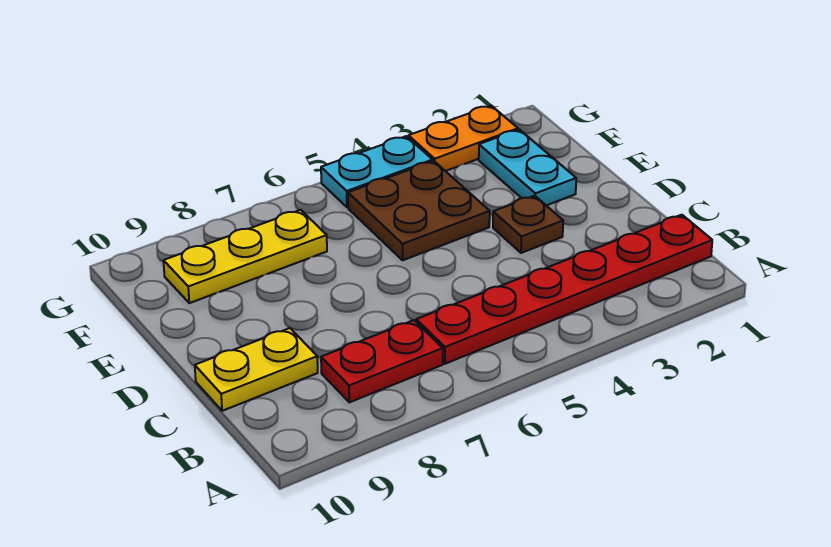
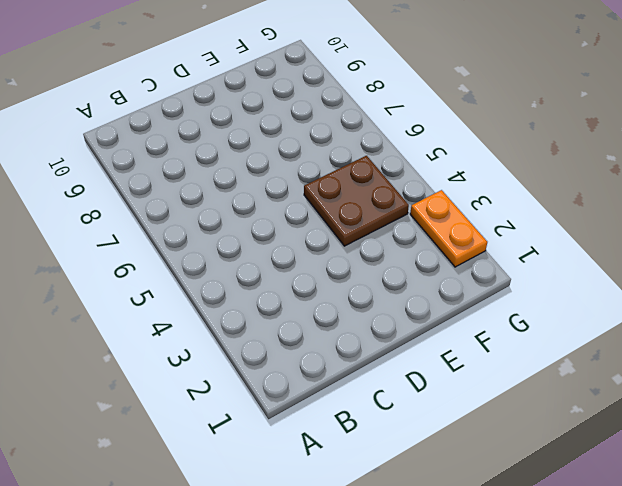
none -> red 1x6 plate [416,215,712,364]
none -> red 1x2 plate [321,320,443,402]

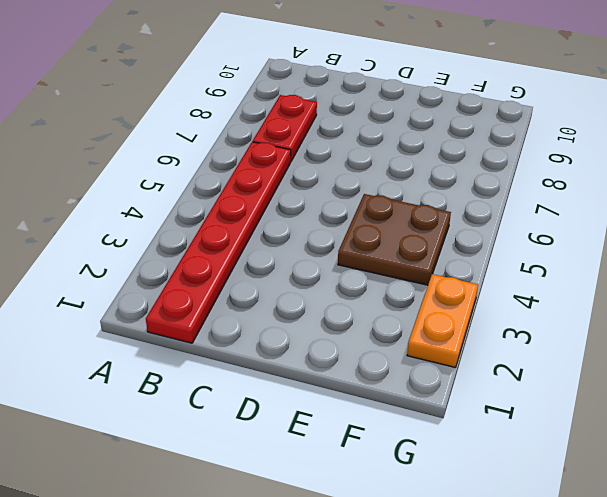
none -> yellow 1x2 plate [195,328,318,411]
none -> brown 1x1 plate [493,196,563,253]

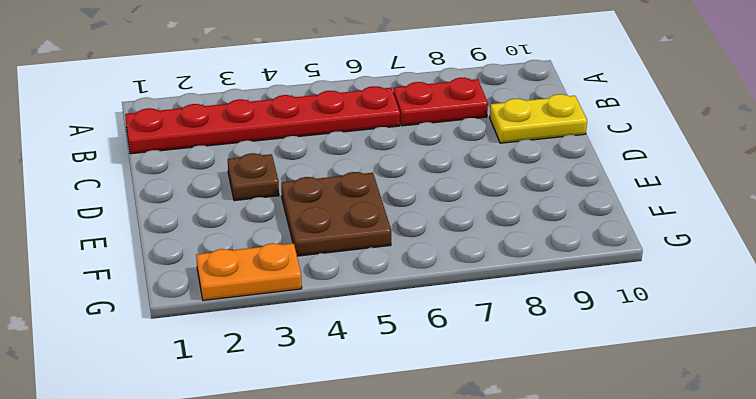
none -> cyan 1x2 plate [479,130,576,205]
none -> yellow 1x3 plate [163,210,327,303]

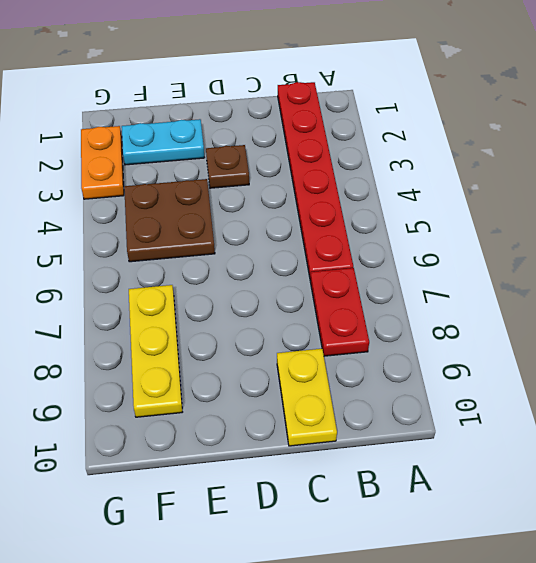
none -> cyan 1x2 plate [321,136,433,207]

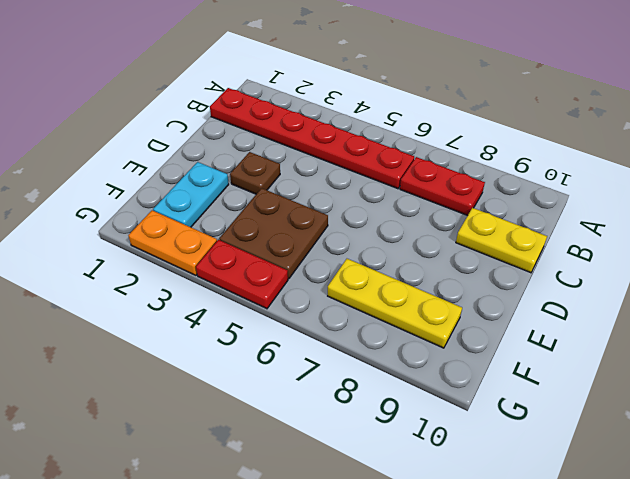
red 1x2 plate [196,240,288,309] -> cyan 1x2 plate [321,136,433,207]

